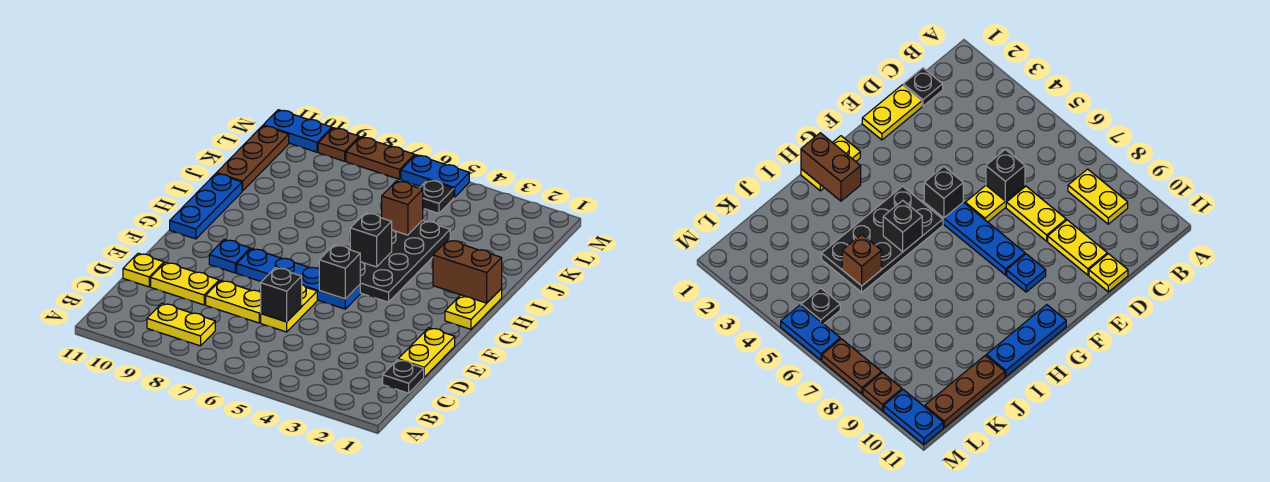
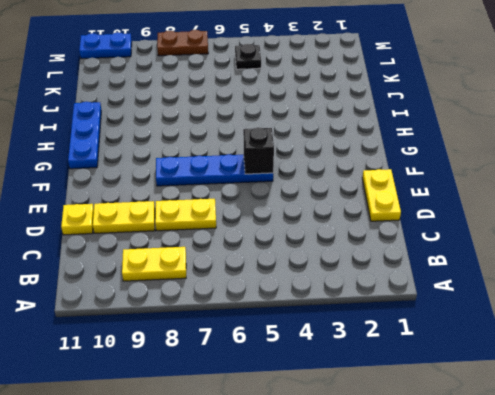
none -> black 1x1 plate [383,360,424,393]
none -> yellow 1x2 plate [261,285,317,332]
none -> blue 1x1 plate [209,239,250,273]

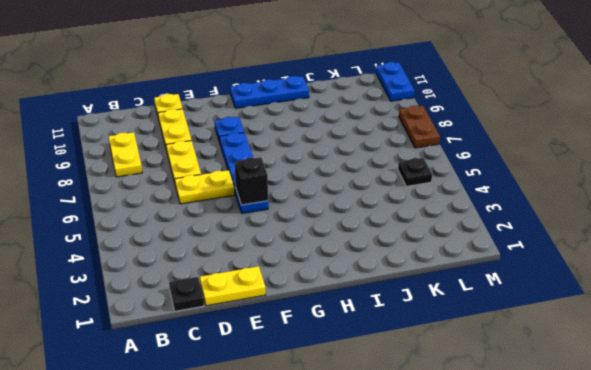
none -> yellow 1x2 plate [445,289,502,329]
none -> black 2x4 plate [360,220,450,302]
none -> brown 1x3 plate [217,126,289,191]

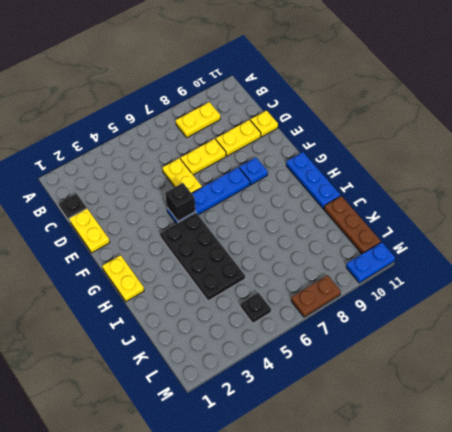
none -> blue 1x2 plate [401,155,469,197]
none -> brown 1x1 plate [318,128,359,161]
none -> black 1x1 brick [261,268,302,322]

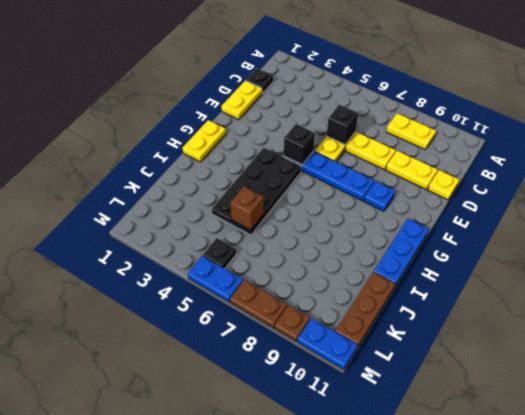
none -> brown 1x2 brick [433,240,502,303]
none -> black 1x1 brick [350,213,392,267]

